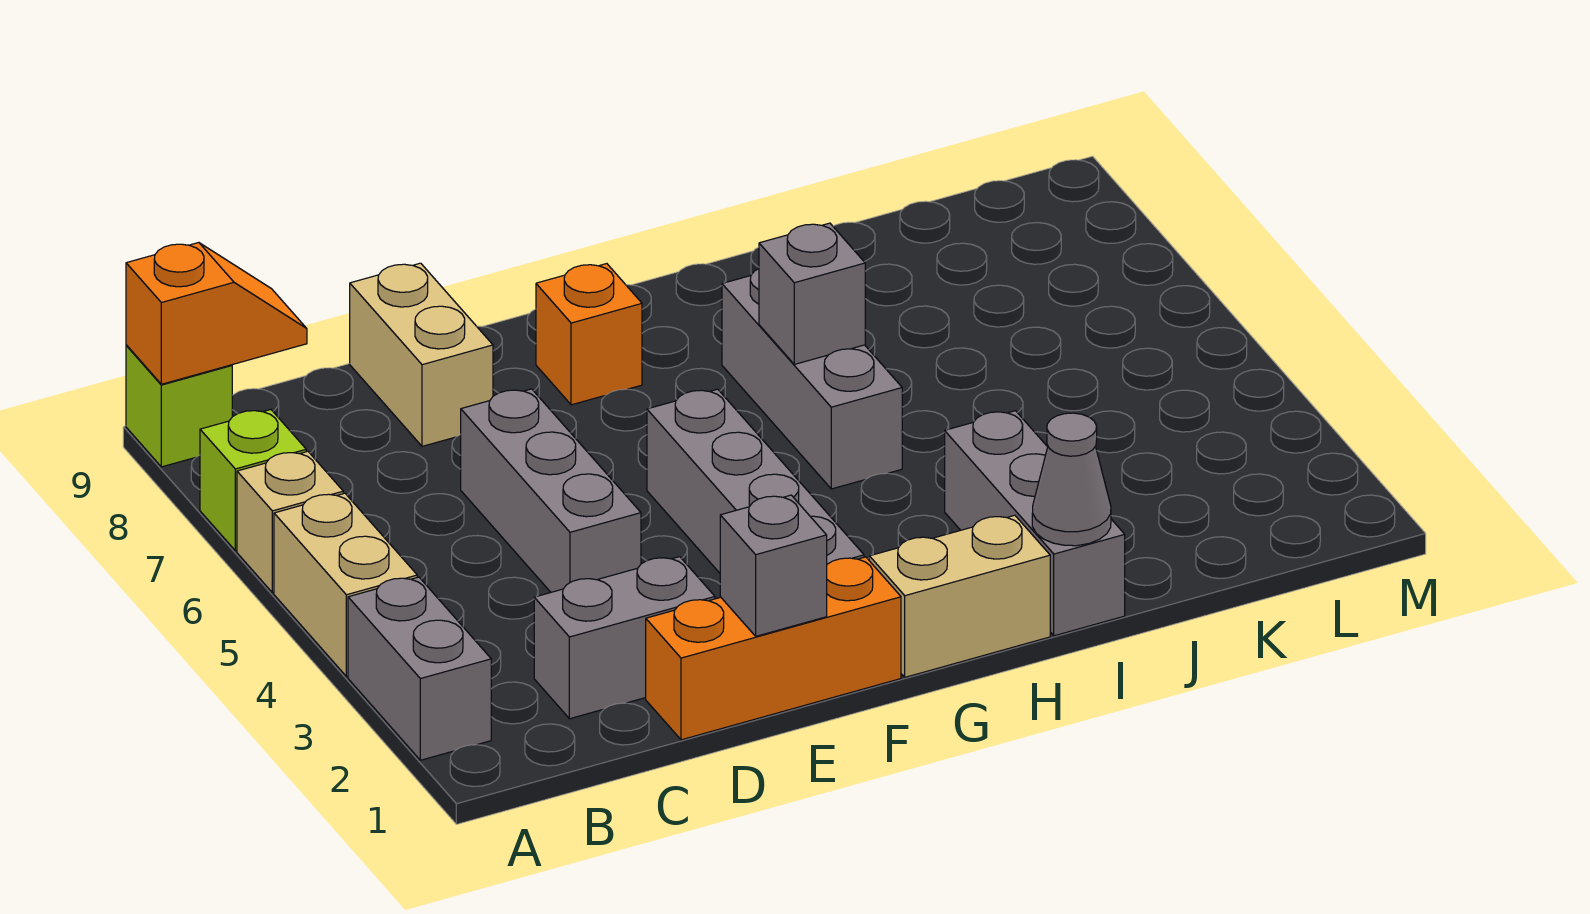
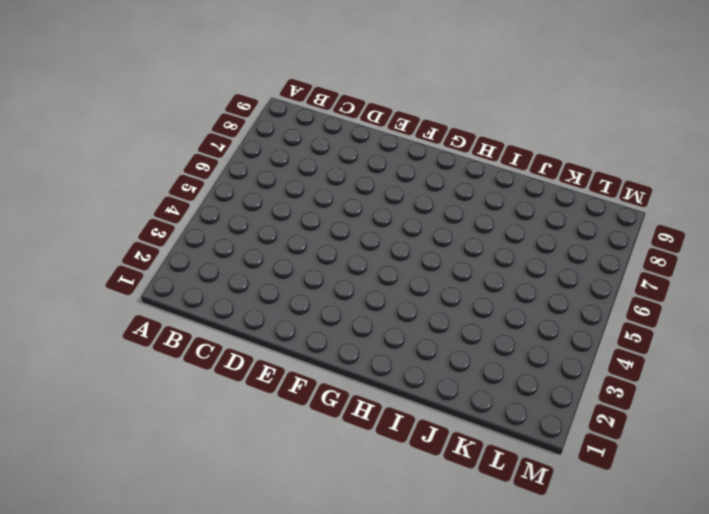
none -> grey 1x2 brick [348,577,491,760]
none -> tan 1x2 brick [274,493,417,676]
none -> tan 1x1 brick [237,451,343,593]

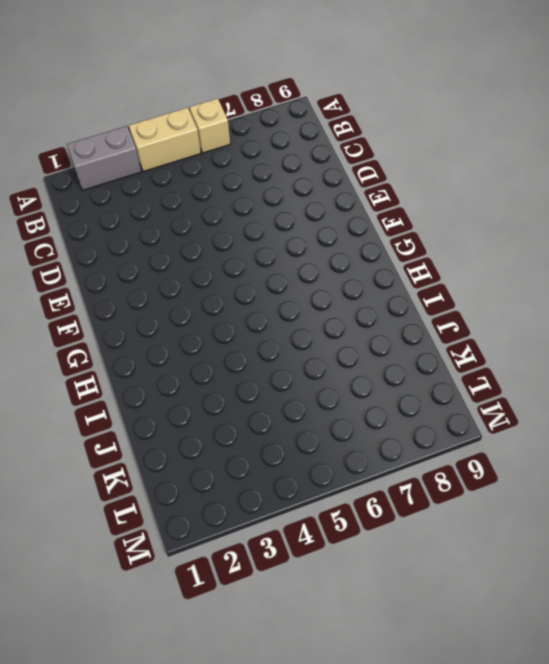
none -> lime 1x1 brick [200,410,306,551]
none -> lime 1x1 brick [126,345,232,467]
none -> grey 1x2 brick [534,557,715,719]

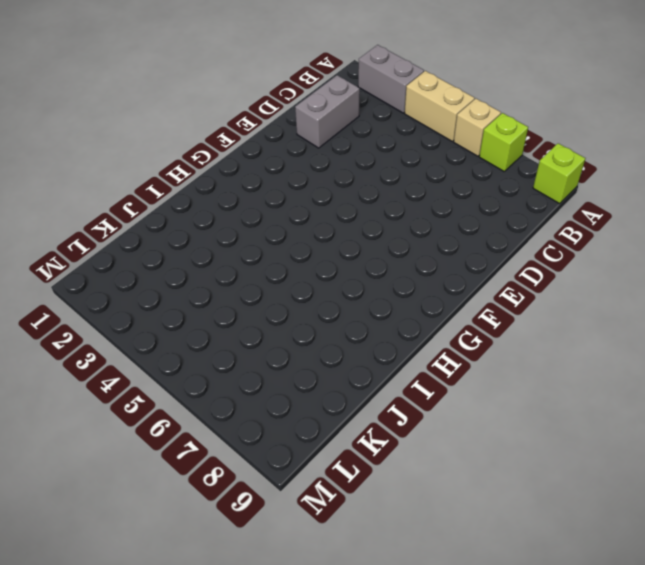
none -> orange 1x3 brick [646,557,901,740]
none -> grey 1x3 brick [461,389,641,592]
none -> tan 1x2 brick [350,263,493,446]

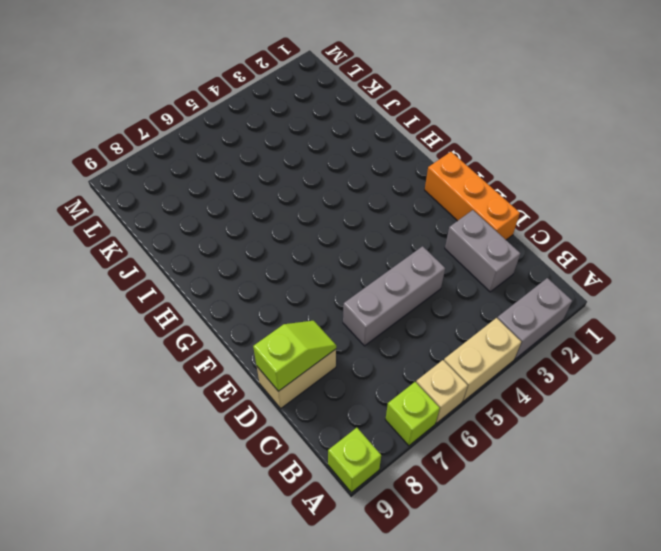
lime 1x2 slope [253,321,336,391] -> none
none -> grey 1x4 brick [647,389,864,573]
none -> orange 1x1 brick [536,264,642,405]
none -> tan 1x2 brick [869,515,1050,677]

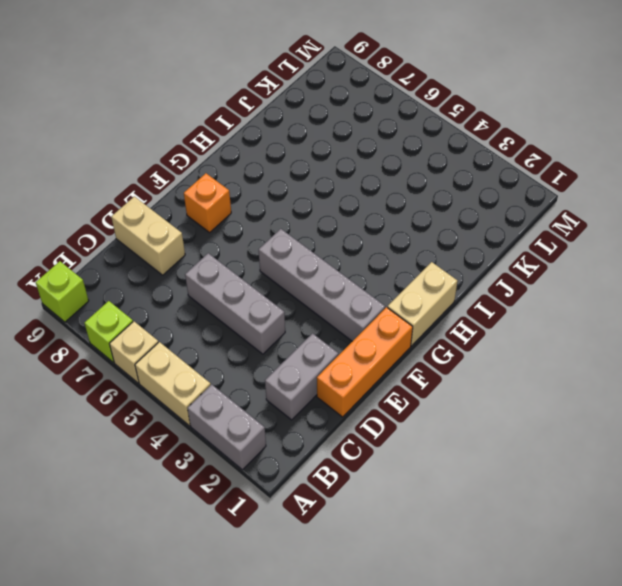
none -> grey 1x3 brick [722,269,902,489]
none -> grey 1x3 brick [945,411,1125,636]
none -> orange 1x2 slope [126,243,307,384]

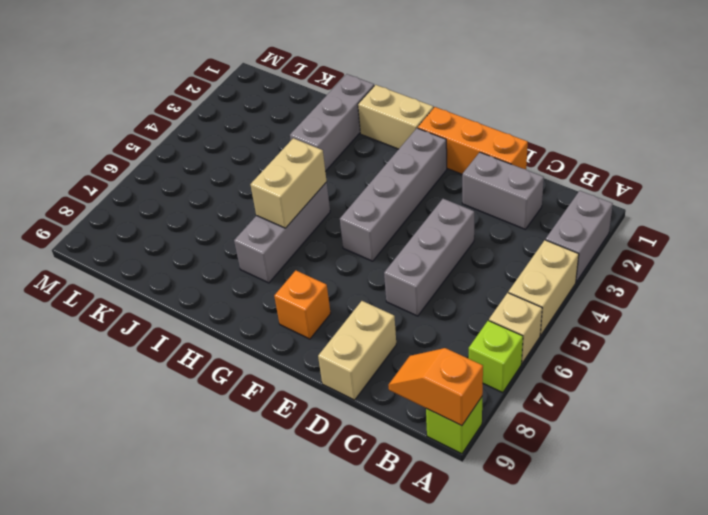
tan 1x2 brick [250,138,327,228] -> grey 1x1 brick [759,223,865,364]
none -> grey 1x1 brick [720,495,827,636]
none -> grey 1x1 cone [1032,413,1111,546]

